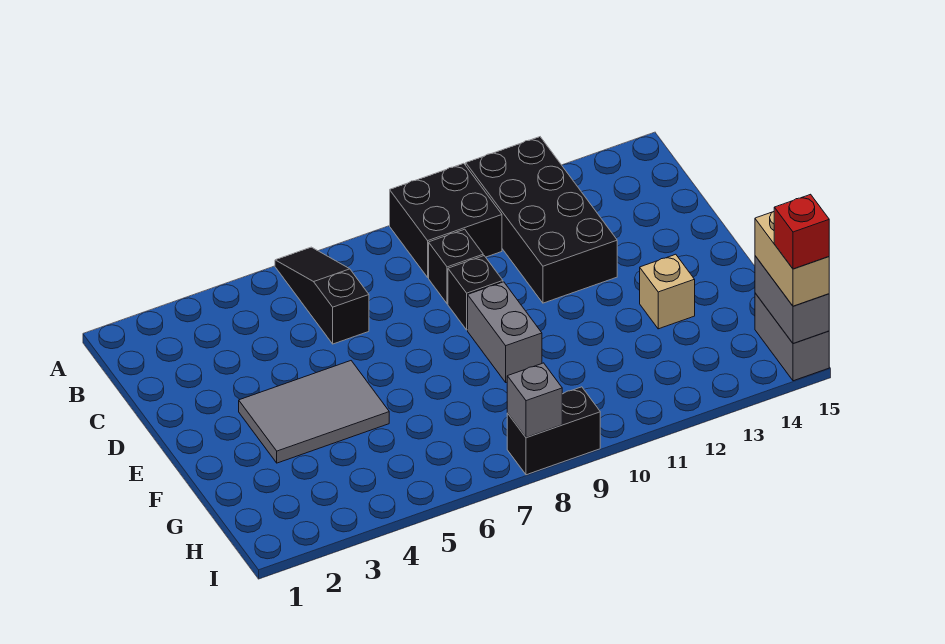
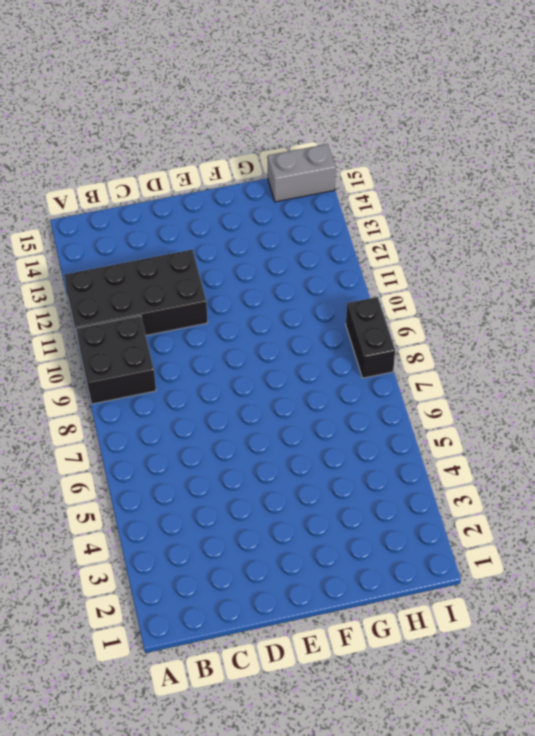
none -> black 1x3 slope [275,247,369,344]
none -> black 1x1 brick [429,229,483,304]
none -> black 1x1 brick [448,256,503,330]

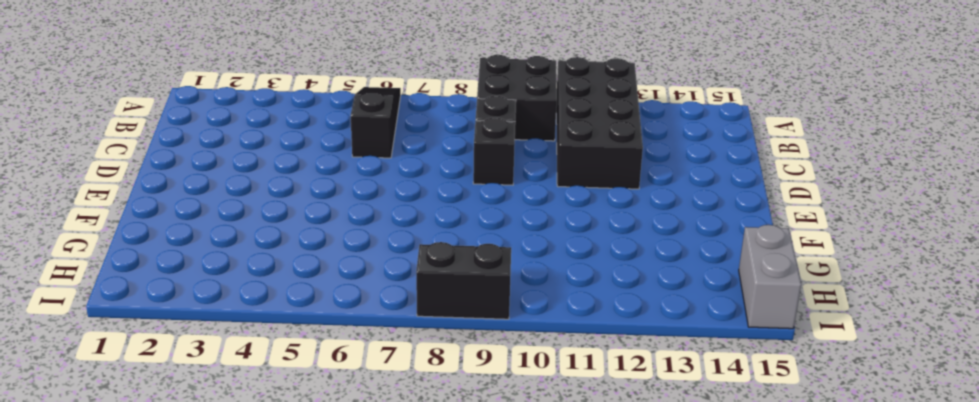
none -> grey 2x3 tile [239,361,389,463]
none -> grey 1x2 brick [468,282,542,382]
none -> tan 1x1 brick [640,254,695,329]

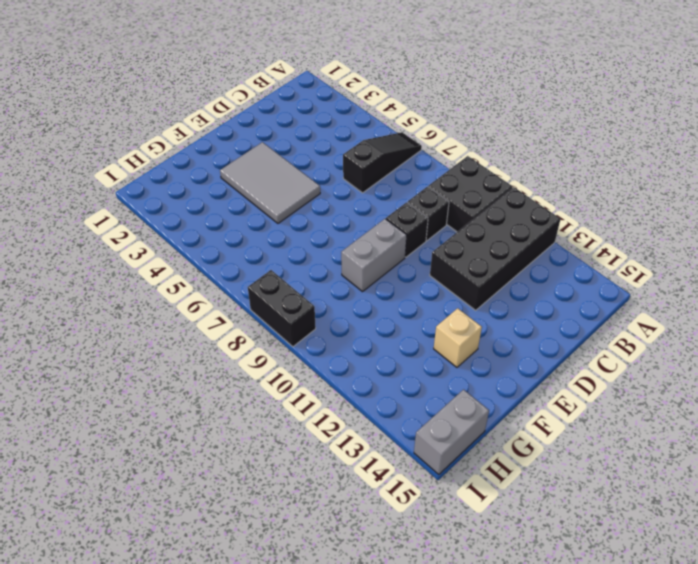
none -> grey 1x2 brick [755,256,829,344]
none -> grey 1x1 brick [507,363,562,437]
none -> tan 1x2 brick [755,212,829,306]

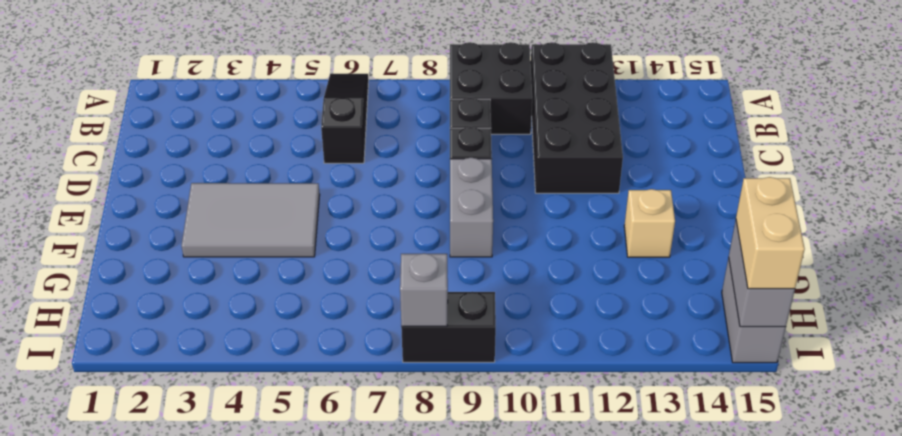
none -> red 1x1 brick [774,194,829,269]

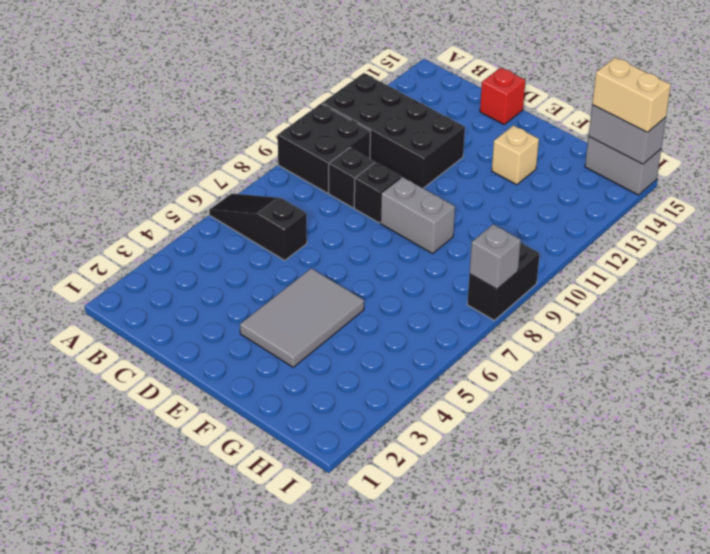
red 1x1 brick [480,68,525,124] -> red 1x1 brick moved to [774,194,829,269]

